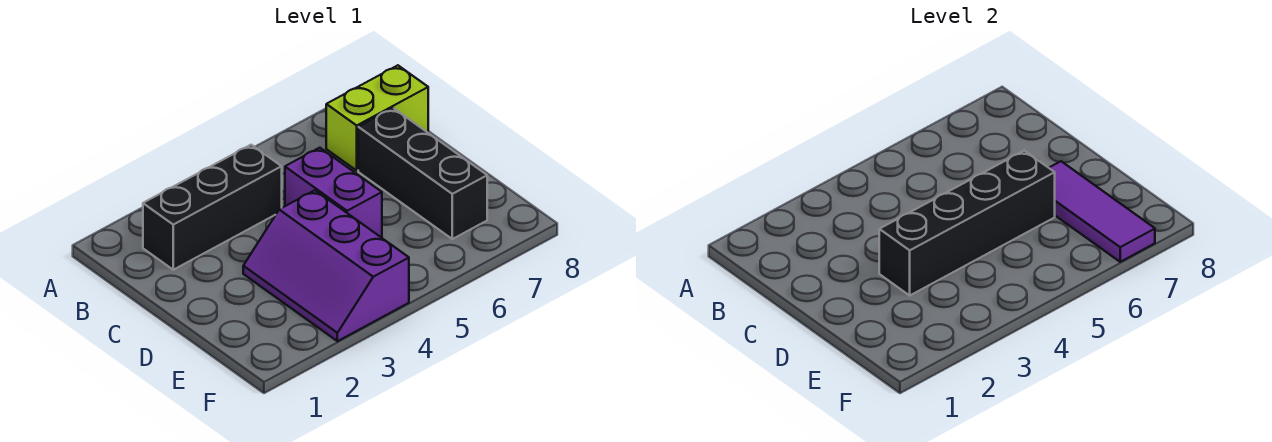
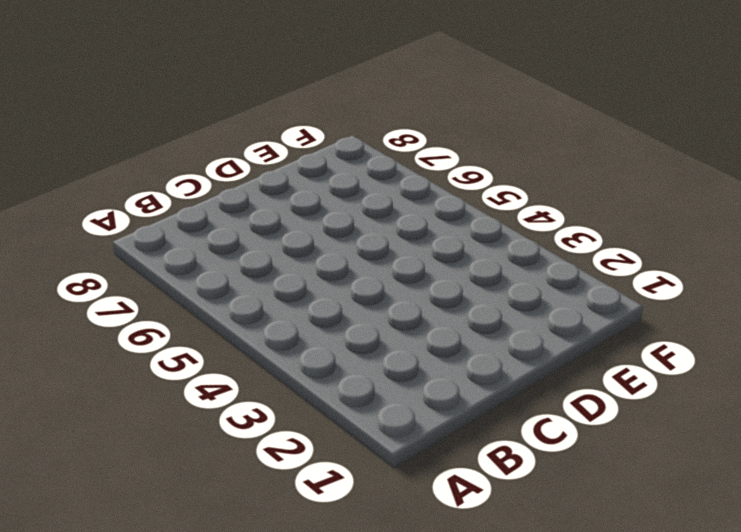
none -> black 1x3 brick [143,145,282,270]
none -> lime 1x2 brick [326,65,428,170]

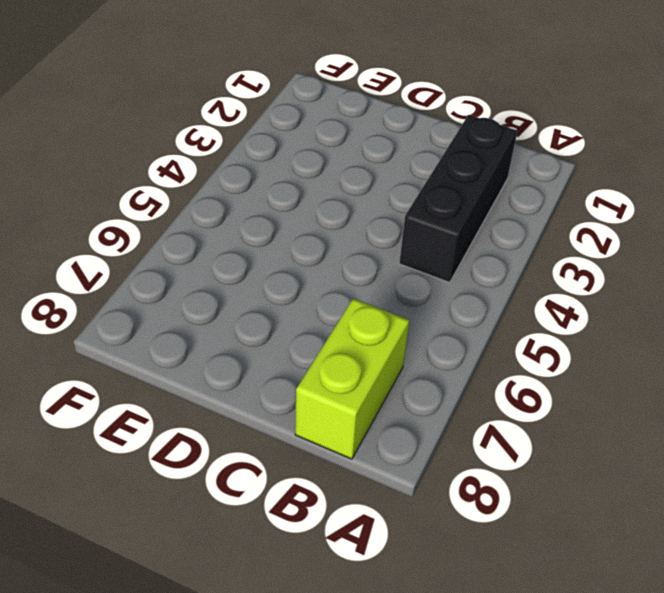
none -> purple 1x2 brick [285,148,382,238]
none -> black 1x3 brick [358,108,487,239]

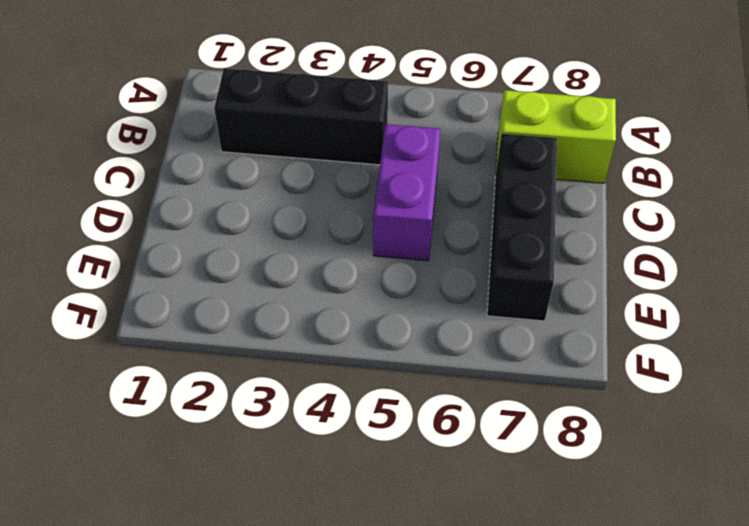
none -> purple 2x3 slope [243,190,409,341]
none -> black 1x4 brick [879,151,1055,295]

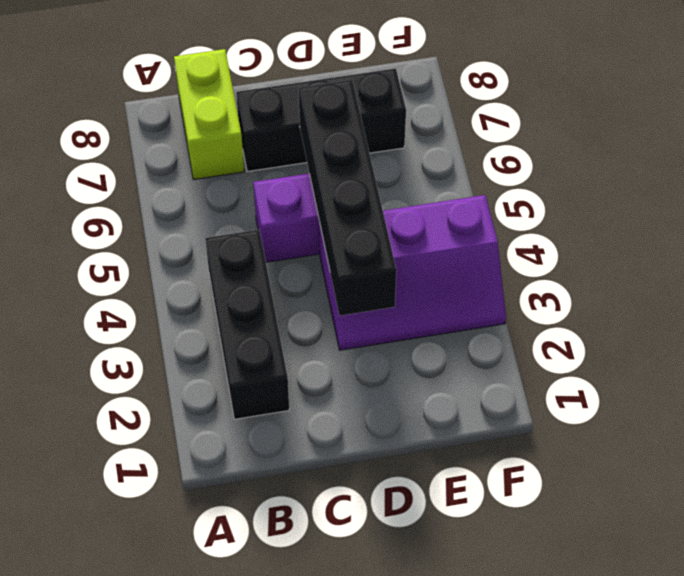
none -> purple 1x3 tile [1049,161,1155,262]

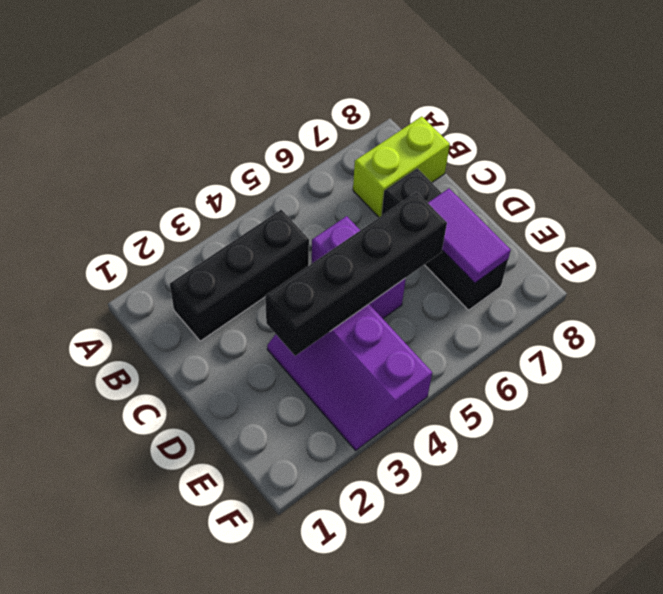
purple 1x2 tile [428,189,511,283] -> purple 1x3 tile [1049,161,1155,262]

